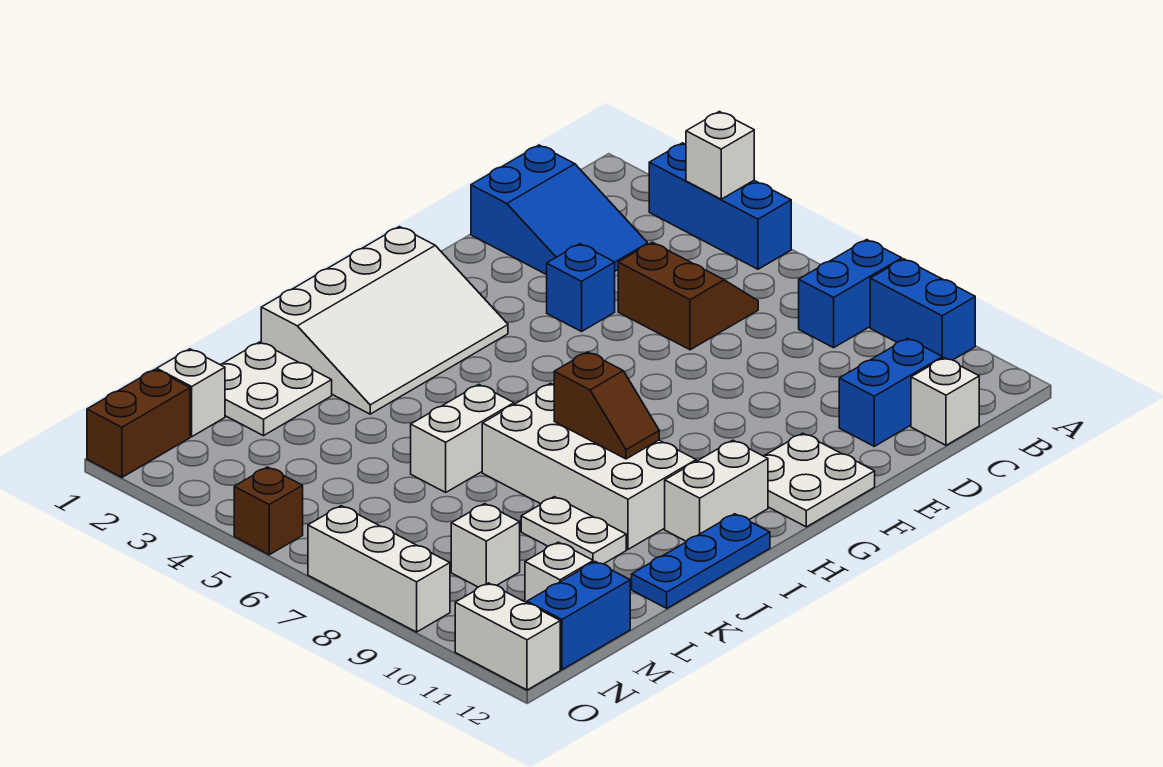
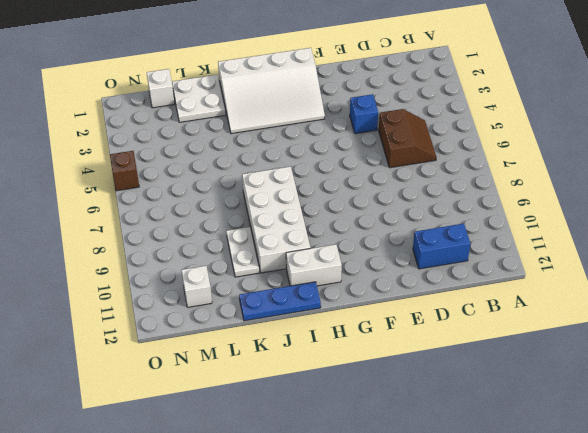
none -> blue 1x3 brick [649,143,791,269]
none -> blue 1x2 brick [799,240,902,348]
none -> blue 1x2 brick [870,259,975,360]

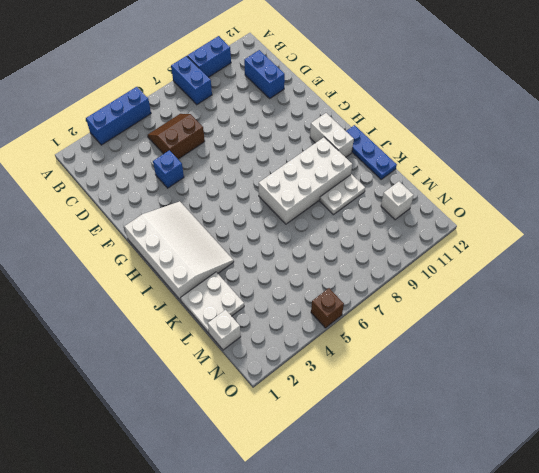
none -> blue 2x3 slope [471,145,648,275]
none -> white 1x1 brick [911,358,979,445]
none -> white 2x2 plate [764,433,875,527]

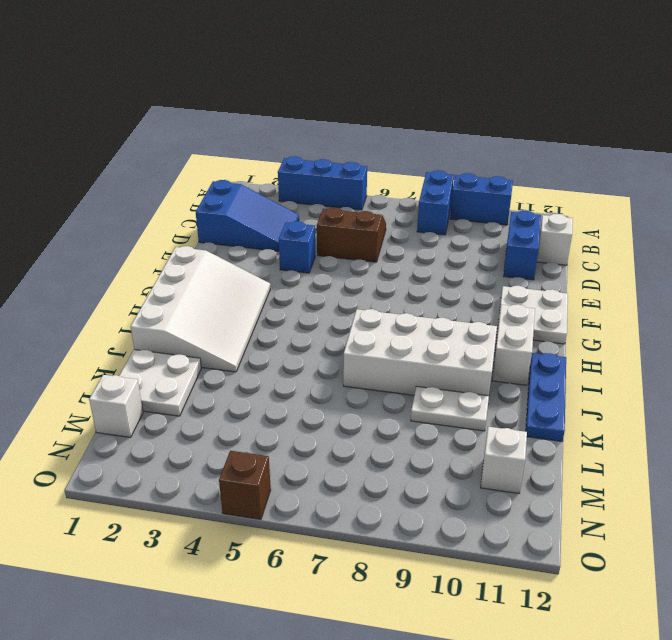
none -> white 1x2 brick [411,385,514,492]
none -> white 1x1 brick [451,504,520,587]
none -> blue 1x2 brick [527,562,630,670]

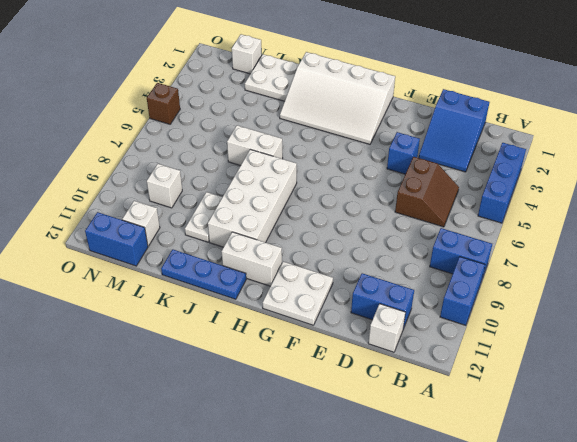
none -> brown 1x2 brick [87,370,190,477]
none -> white 1x3 brick [308,506,450,632]
none -> white 1x2 brick [455,583,560,690]

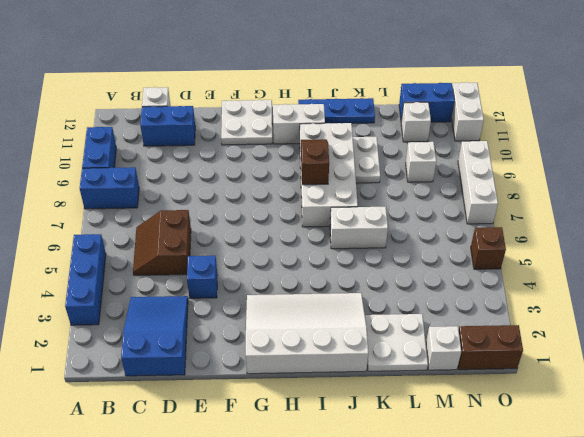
none -> white 1x1 brick [686,112,754,199]

